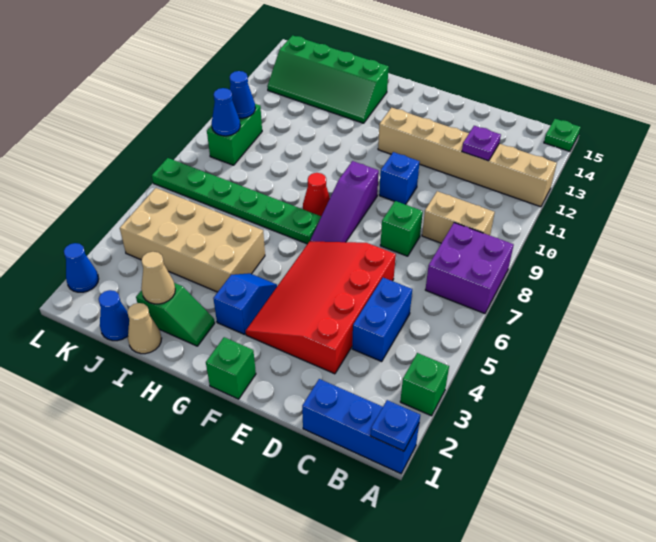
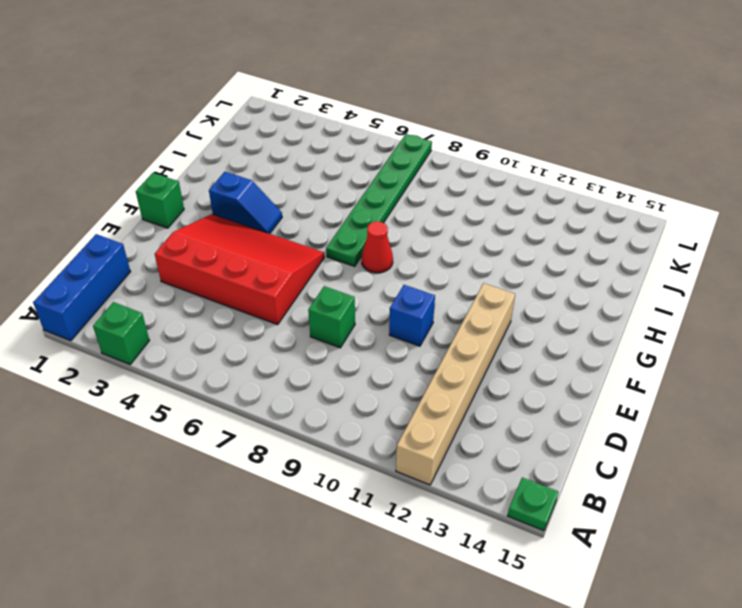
none -> purple 2x2 brick [425,223,514,314]
none -> tan 1x2 brick [422,191,495,243]
none -> blue 1x2 brick [352,278,412,361]

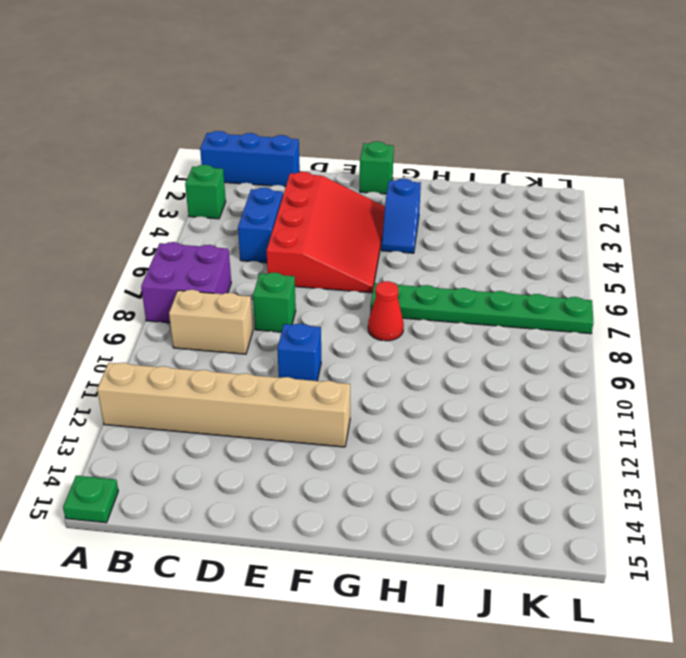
none -> purple 1x3 slope [310,161,379,242]
none -> green 1x2 slope [136,283,215,346]
none -> tan 2x4 brick [120,188,265,292]

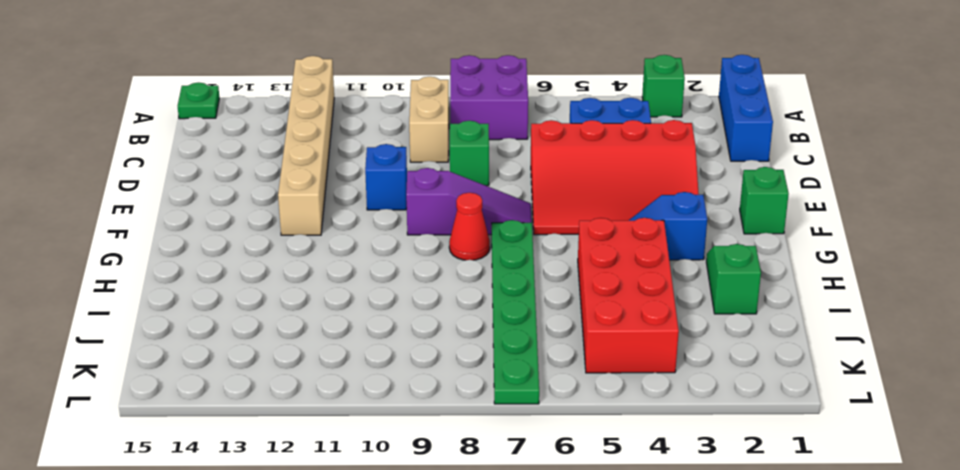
red 2x4 brick [578,218,679,373] -> tan 2x4 brick [120,188,265,292]
none -> green 2x4 slope [267,35,389,123]
none -> tan 1x1 cone [127,303,162,354]
none -> blue 1x1 cone [99,290,129,341]

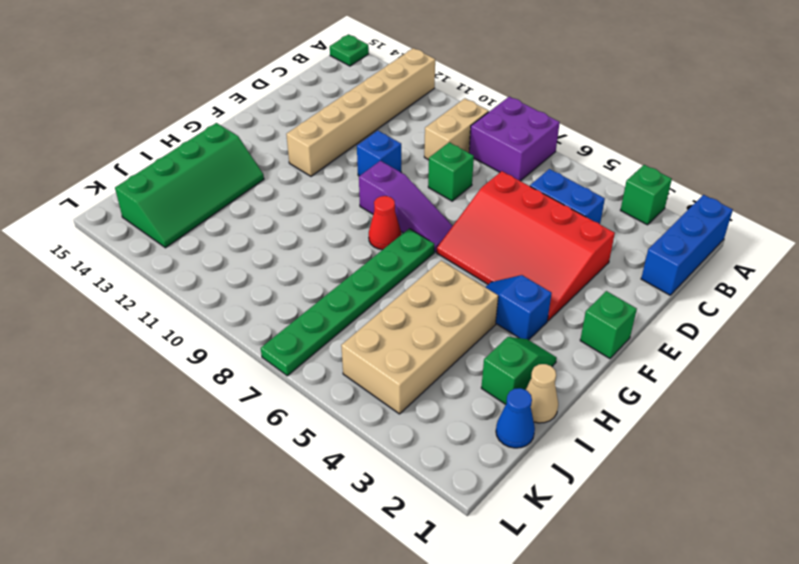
none -> green 1x2 brick [207,104,262,165]
none -> blue 1x1 cone [64,243,99,292]
none -> blue 1x1 plate [370,400,420,451]

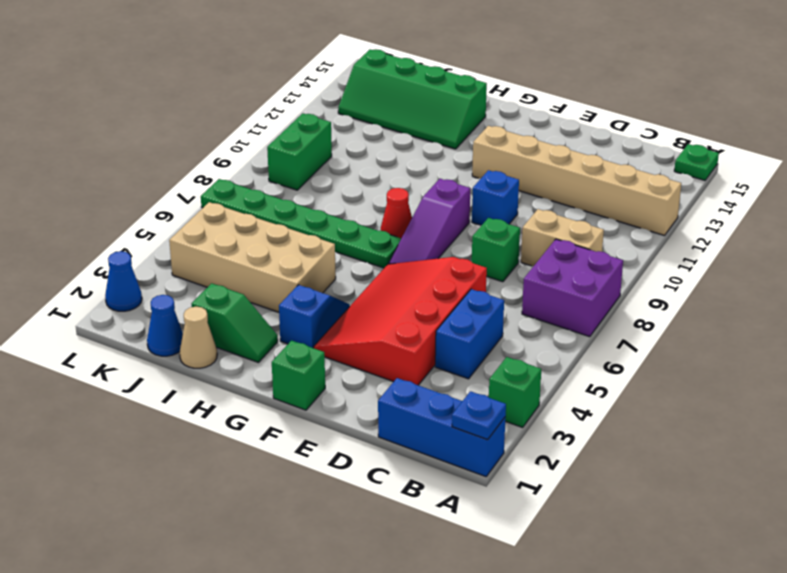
none -> purple 1x1 plate [462,126,501,161]
none -> tan 1x1 cone [141,252,175,304]
none -> blue 1x1 cone [212,88,240,136]

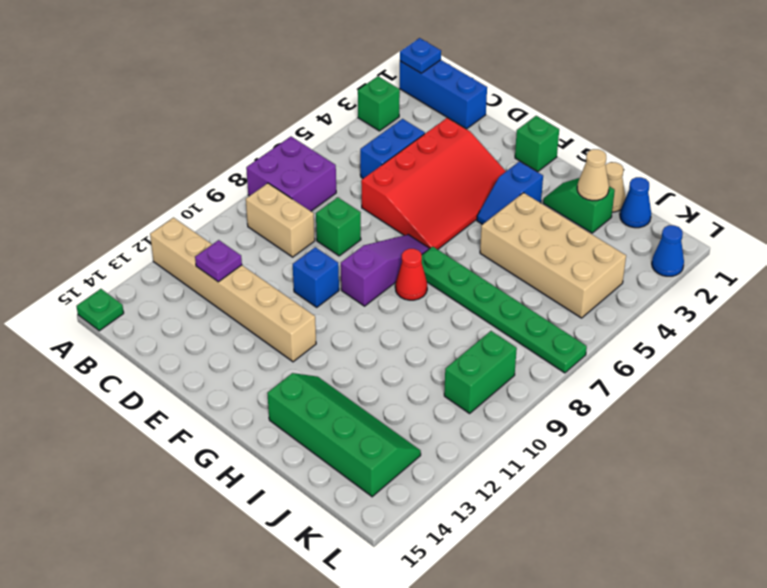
none -> blue 1x1 cone [212,88,240,136]
none -> blue 1x1 cone [230,71,255,118]

